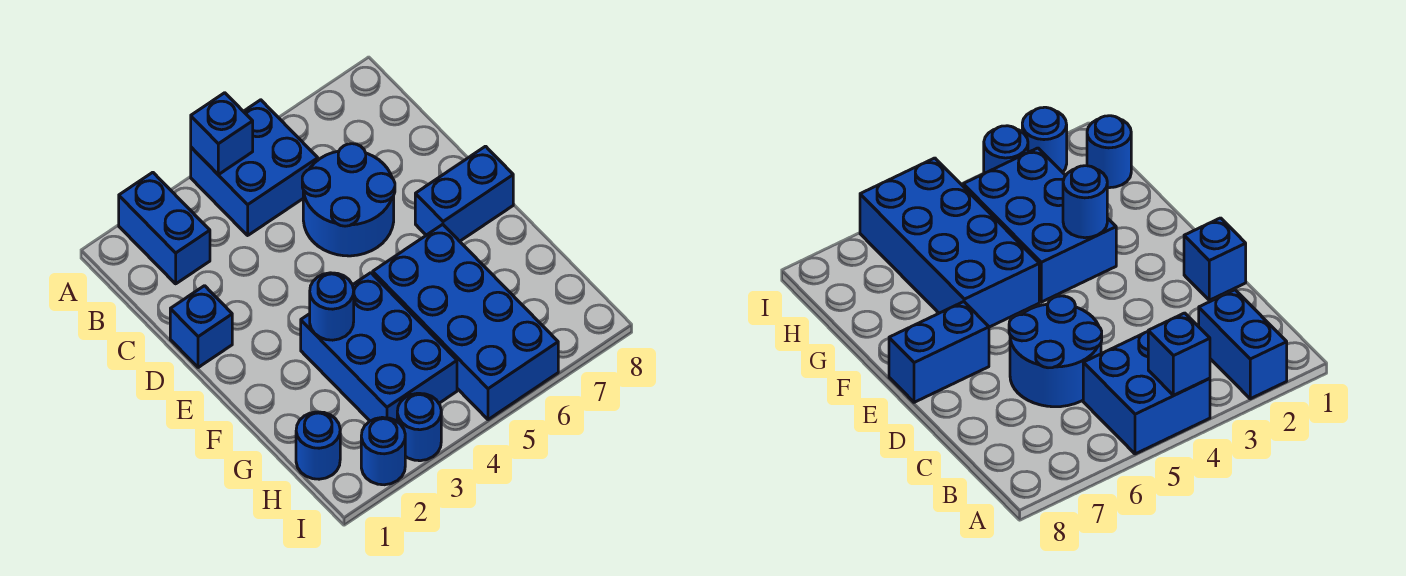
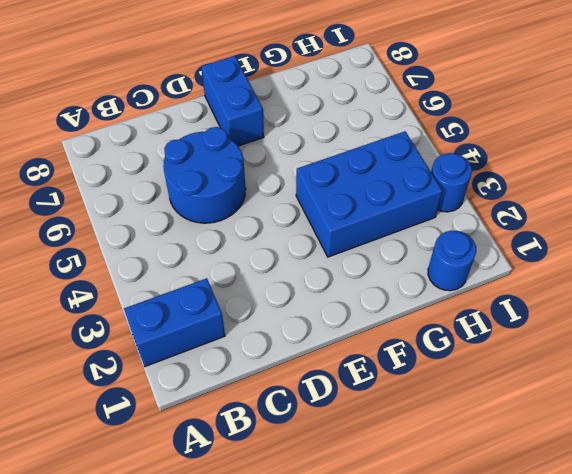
none -> blue 2x2 brick [191,100,318,235]
none -> blue 1x1 brick [170,286,232,368]
none -> blue 2x4 brick [373,224,558,420]

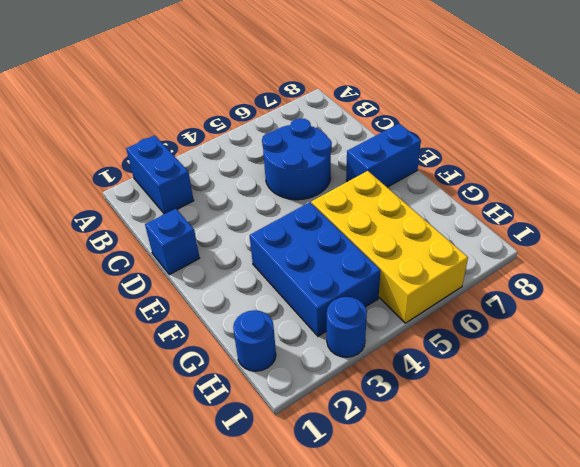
yellow 2x4 brick [311,171,468,323] -> blue 2x4 brick [373,224,558,420]
none -> blue 2x2 brick [191,100,318,235]
none -> blue 1x1 round brick [361,417,405,485]
none -> blue 1x1 brick [191,93,253,175]

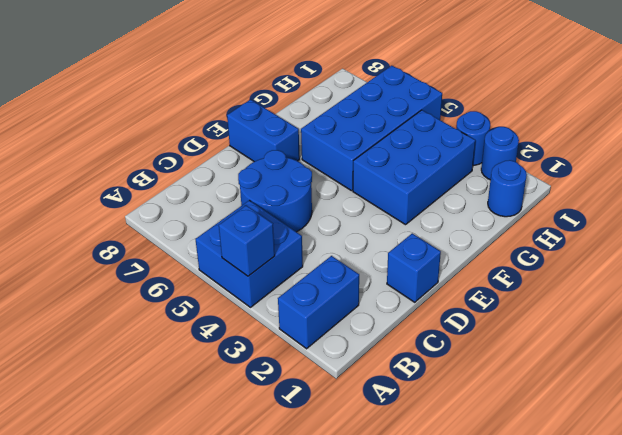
none -> blue 1x1 round brick [310,273,354,340]

